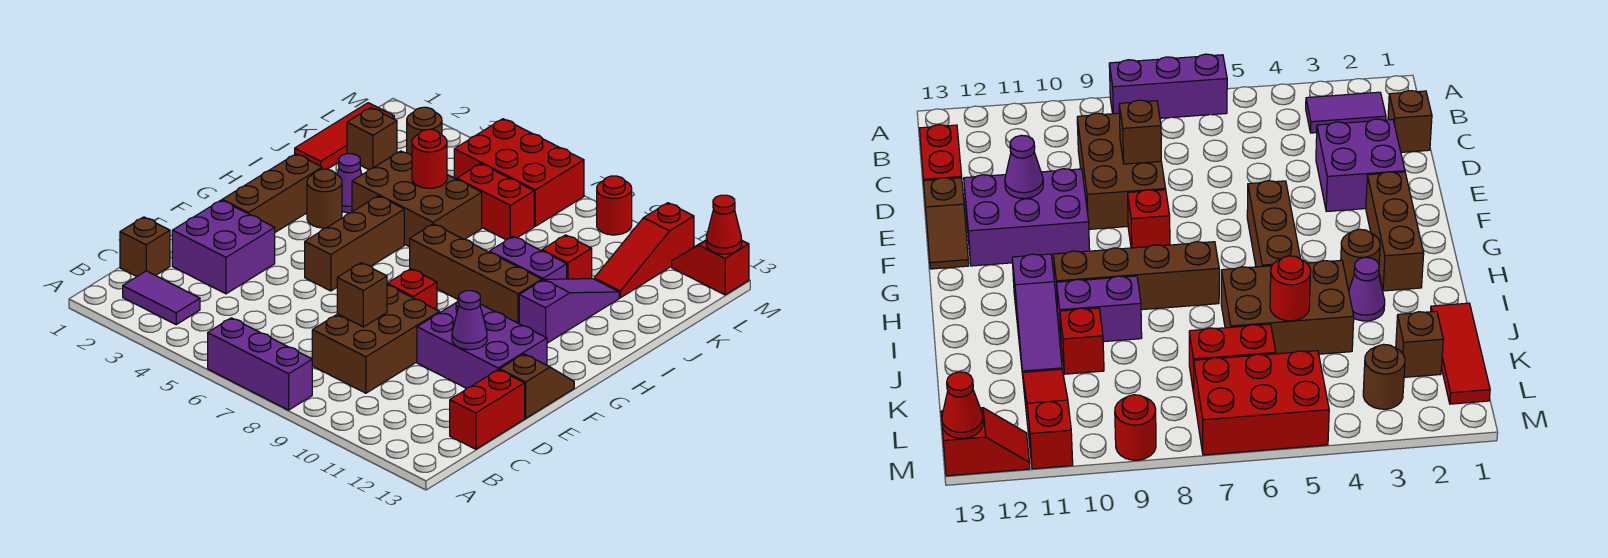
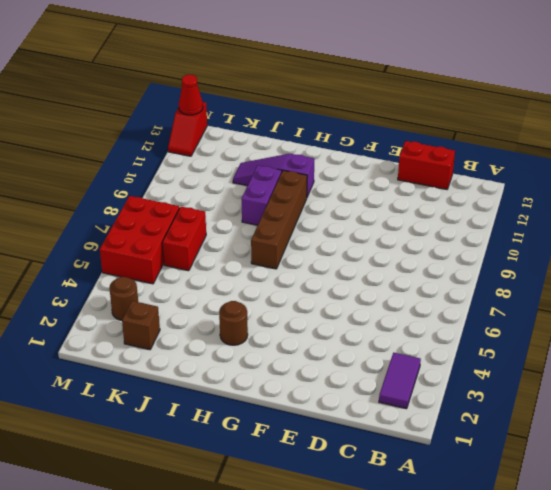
none -> purple 1x3 brick [208,318,312,410]
none -> brown 1x1 brick [120,217,170,276]
none -> brown 2x3 brick [312,285,440,393]
none -> purple 2x2 brick [172,200,275,294]

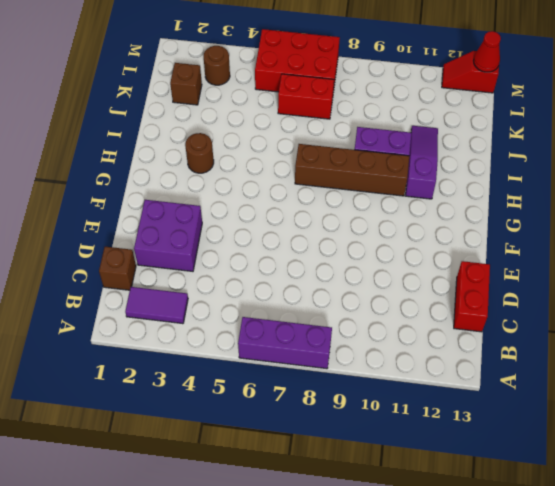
none -> brown 2x3 brick [312,285,440,393]
none -> purple 2x3 brick [417,300,547,388]
none -> brown 1x2 slope [500,354,574,418]
none -> brown 1x3 brick [222,154,322,232]

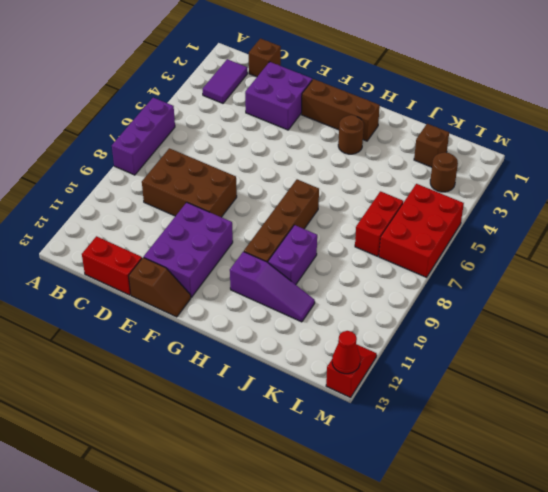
none -> brown 1x3 brick [305,196,404,291]
none -> red 1x1 brick [387,269,437,310]
none -> purple 1x1 cone [337,154,362,213]
none -> brown 2x3 brick [352,151,482,247]

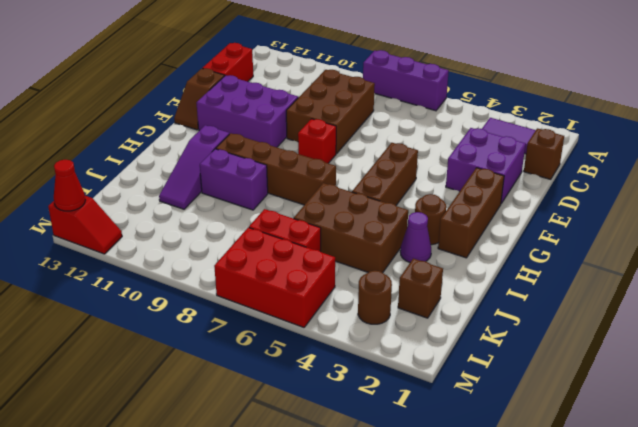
none -> red 1x3 tile [295,103,394,169]
none -> red 1x1 brick [542,235,592,279]
none -> red 1x3 slope [594,203,694,298]
none -> red 1x1 round brick [597,176,632,235]

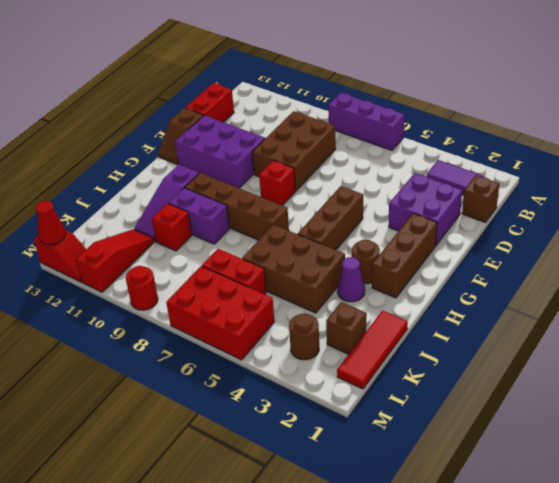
none -> brown 1x1 brick [337,263,387,327]
none -> purple 1x1 cone [452,291,487,350]
none -> red 1x1 round brick [412,129,447,188]

